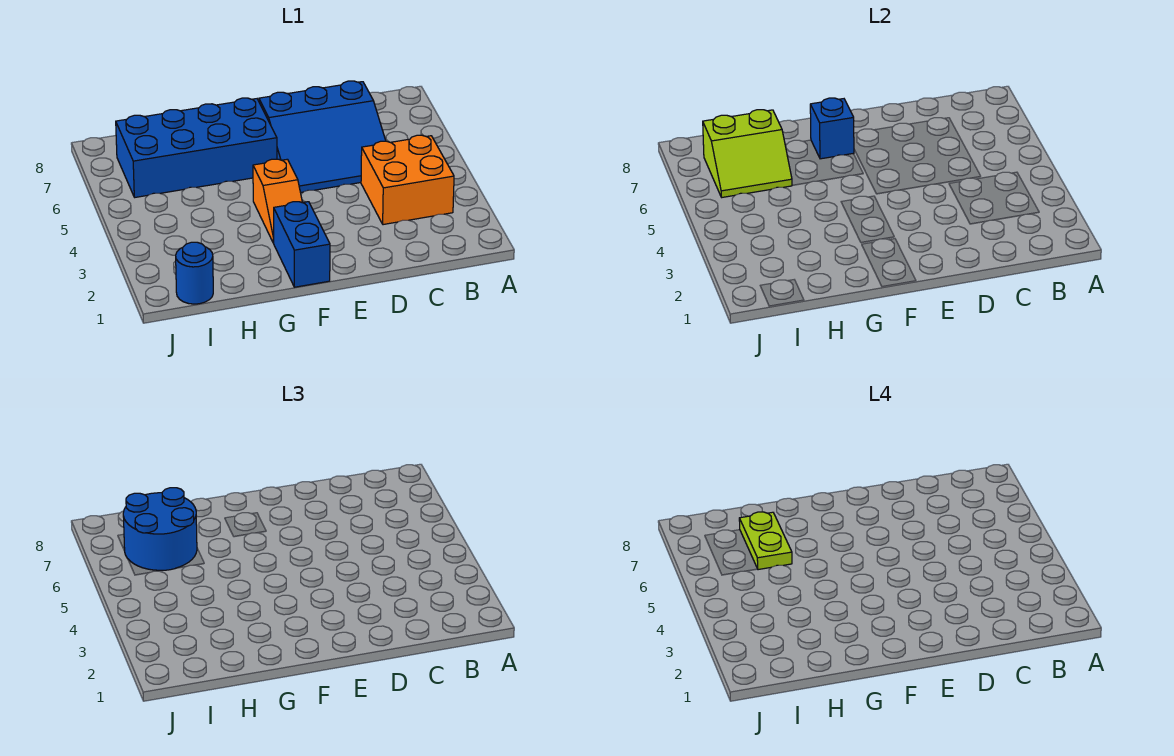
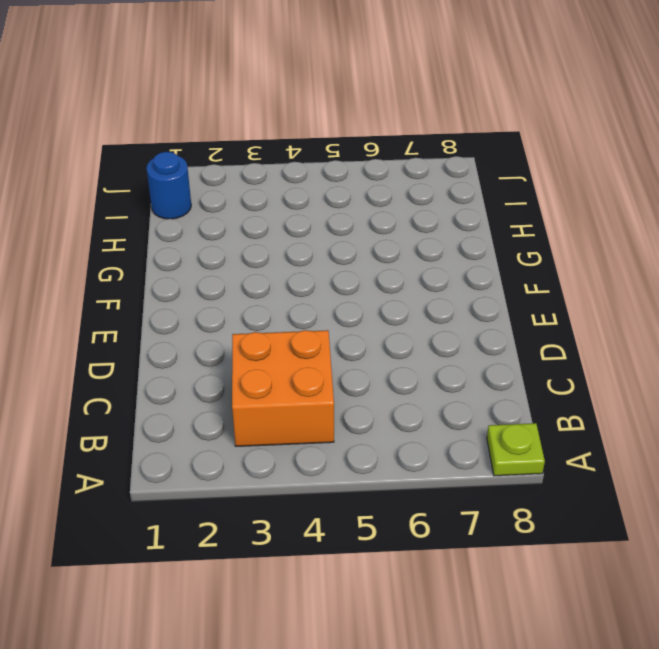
lime 1x1 plate [487,423,545,476] -> none
none -> blue 3x3 slope [259,81,386,193]
none -> blue 1x2 brick [273,202,330,287]

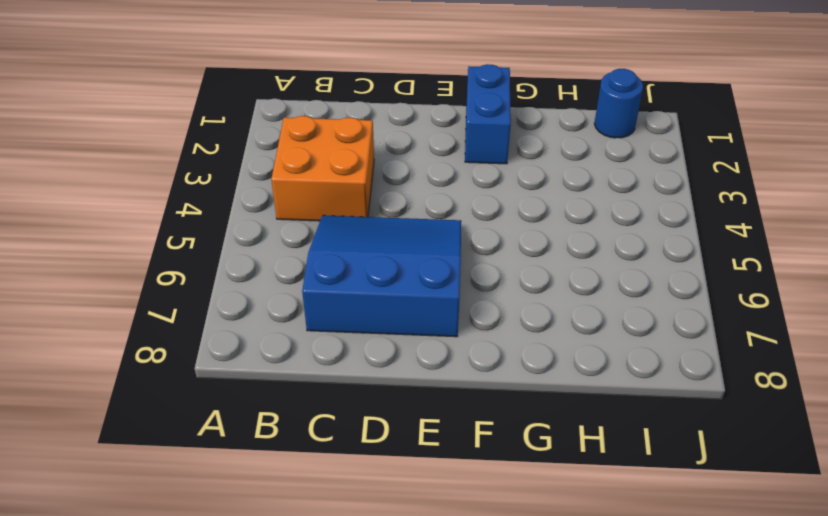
none -> orange 1x2 slope [253,159,302,243]
none -> blue 2x4 brick [116,98,277,197]

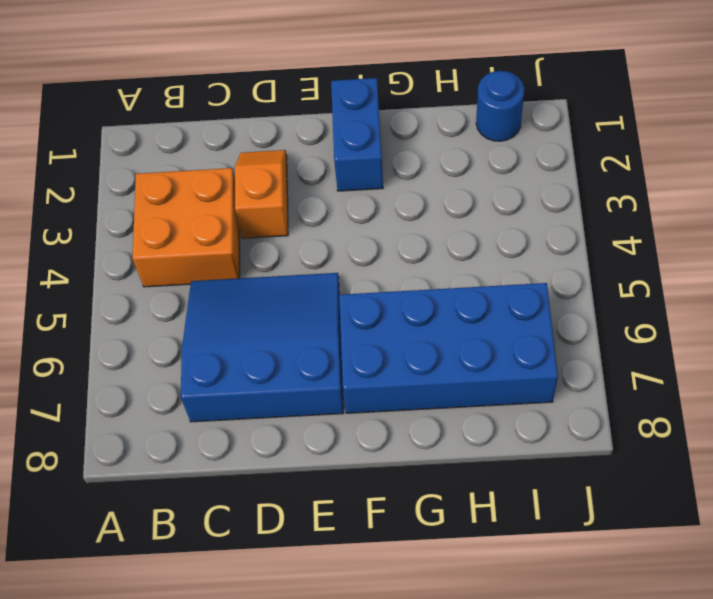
orange 1x2 slope [235,150,288,238] -> orange 1x2 slope moved to [253,159,302,243]
none -> blue 1x1 brick [810,98,854,159]
none -> lime 2x2 slope [703,110,792,197]

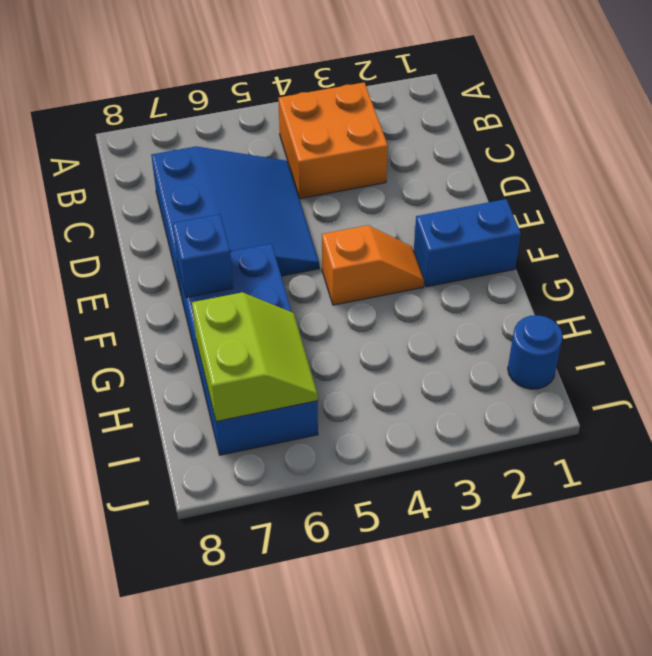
none -> blue 2x2 round brick [123,488,197,571]
none -> lime 1x2 plate [739,512,792,570]

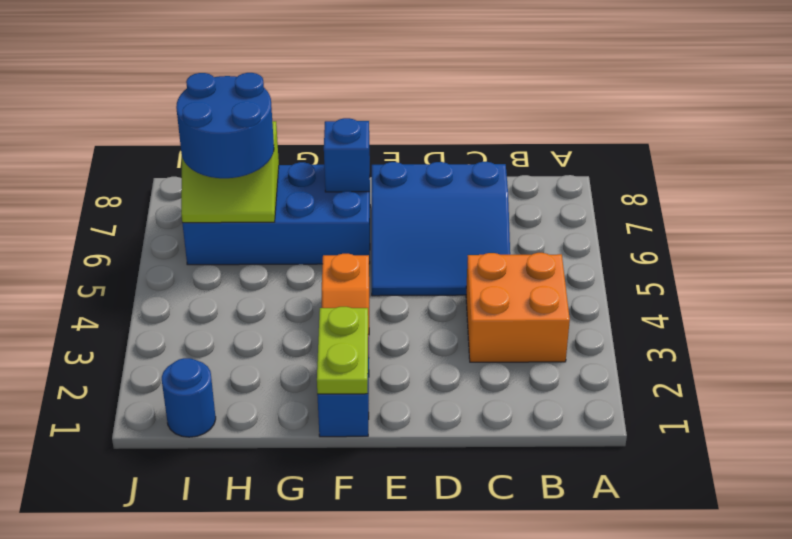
lime 1x2 plate [317,307,368,394] -> lime 1x2 plate moved to [739,512,792,570]

